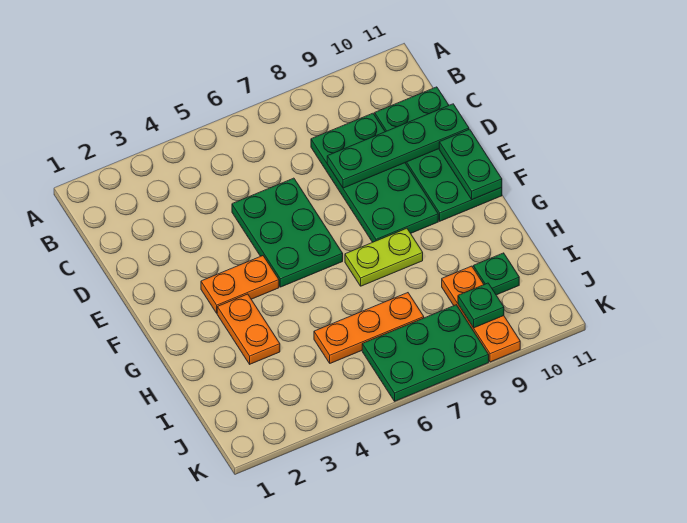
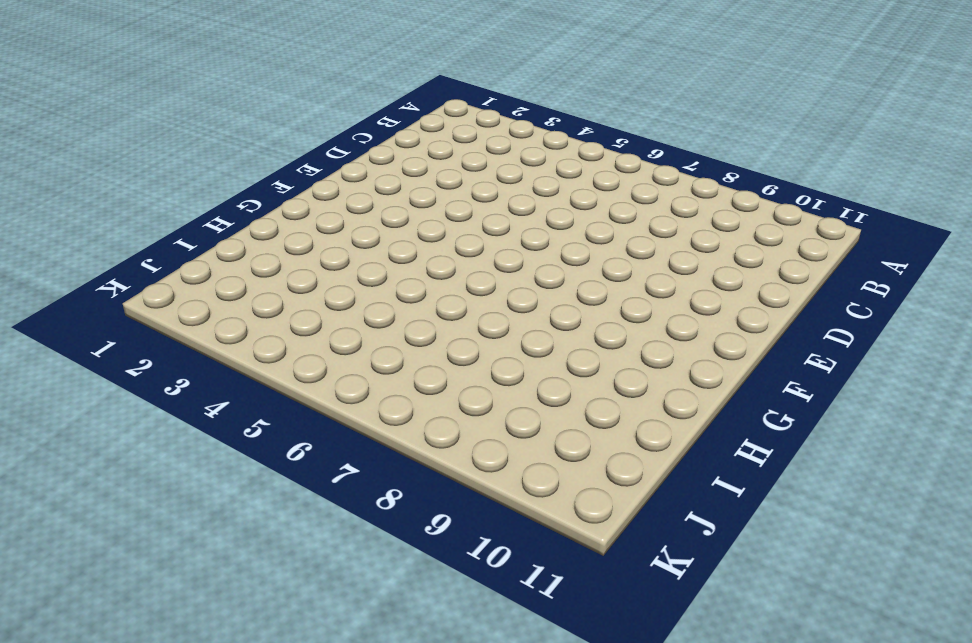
none -> green 2x4 plate [311,113,438,242]
none -> green 2x4 plate [375,87,502,221]
none -> green 2x3 plate [232,178,343,287]

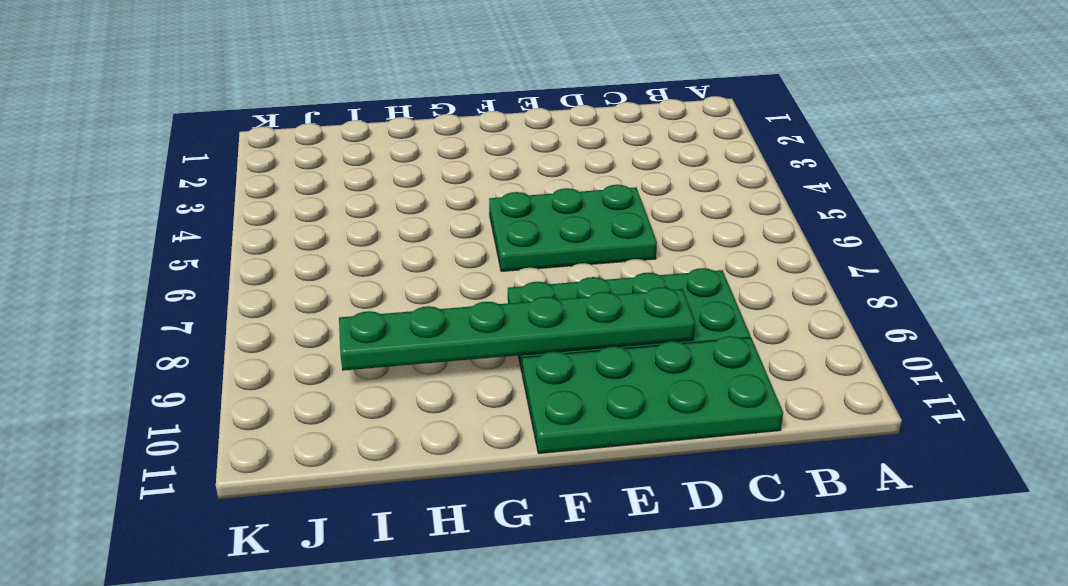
green 1x6 plate [339,287,695,371] -> green 1x4 plate [327,104,469,188]
none -> orange 1x2 plate [201,256,279,313]
none -> orange 1x2 plate [217,294,280,364]
none -> lime 1x2 plate [345,228,423,286]

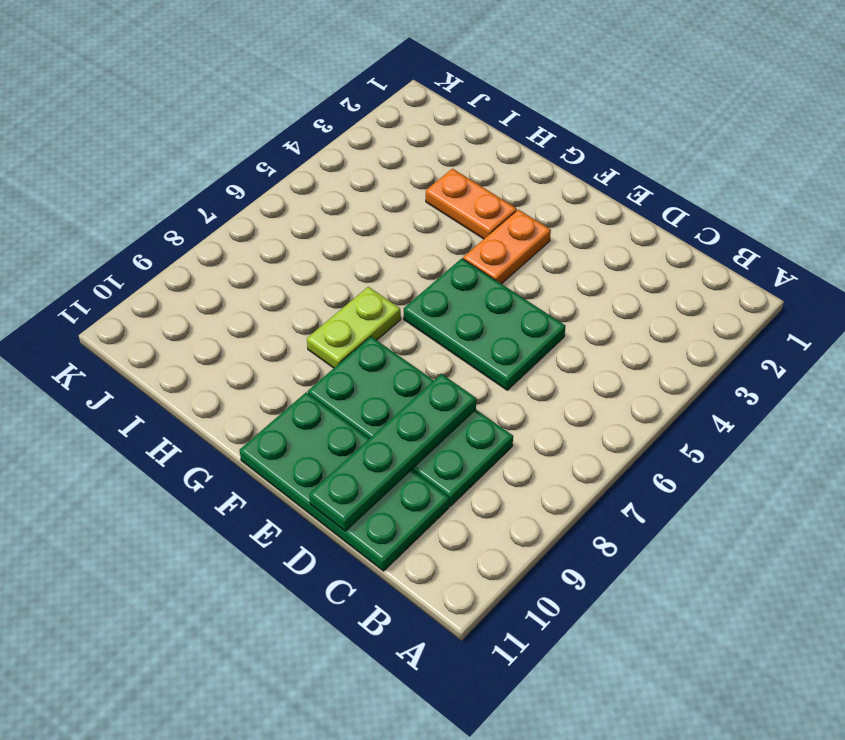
none -> orange 1x3 plate [314,293,424,363]
none -> orange 1x3 plate [442,266,520,362]
none -> green 1x1 plate [473,253,519,295]

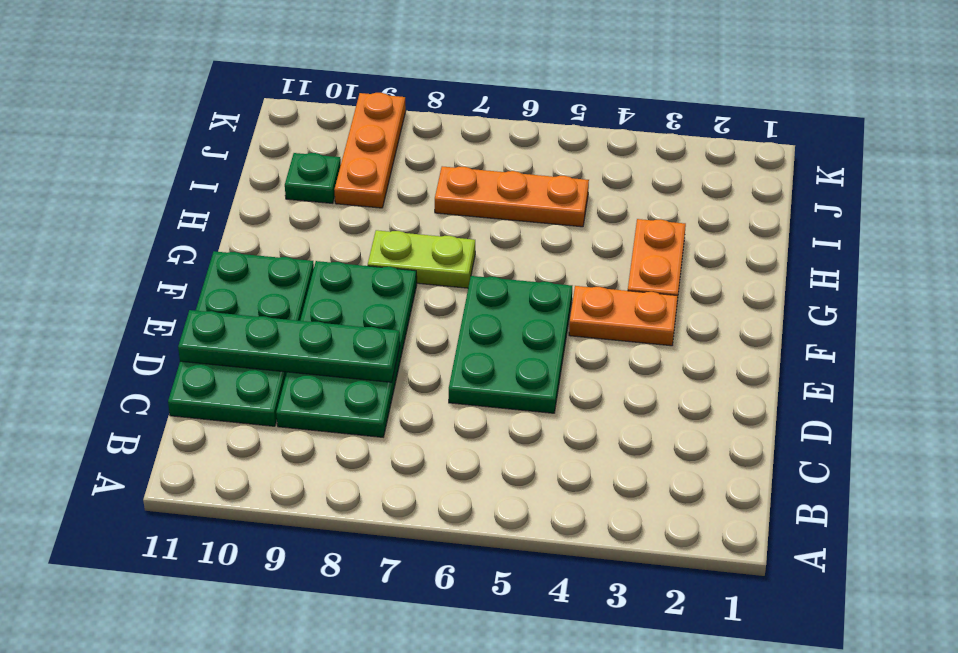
none -> green 2x3 plate [362,305,489,401]
none -> green 1x2 plate [439,129,502,200]
none -> green 1x1 plate [458,283,504,328]

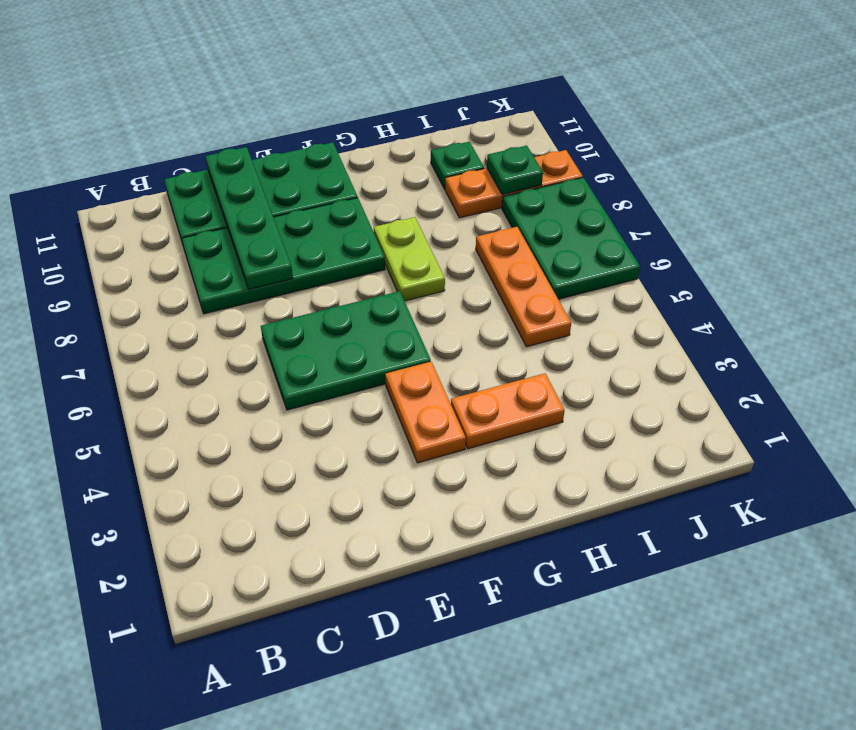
none -> green 1x2 plate [439,129,502,200]

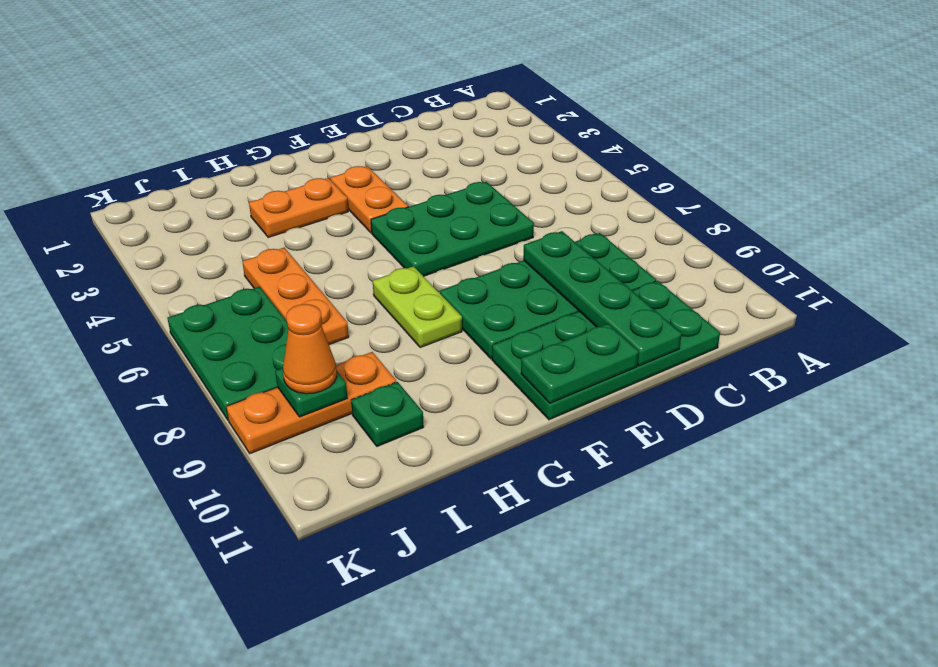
orange 1x1 cone [283,304,337,394] -> none

